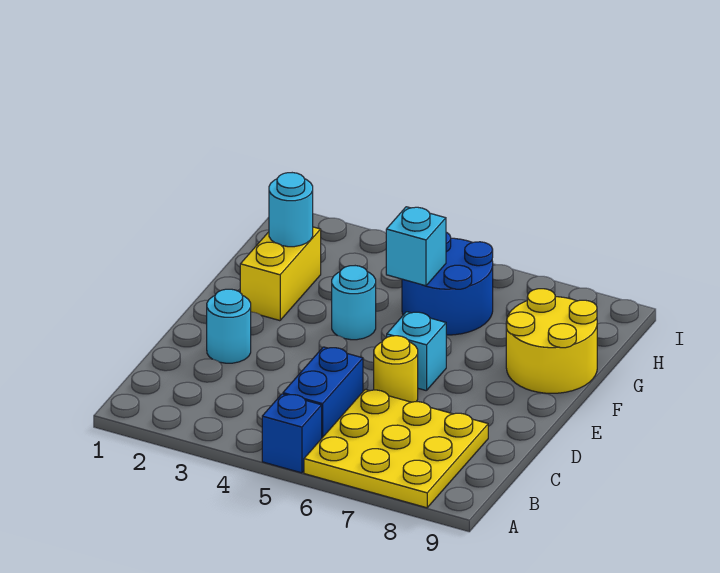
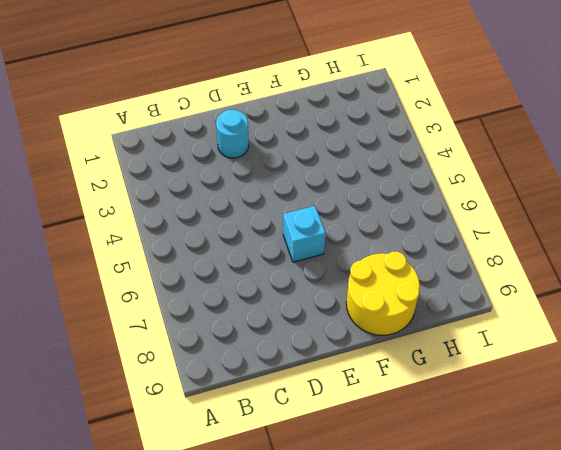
none -> blue 1x1 brick [262,394,322,473]
none -> yellow 3x3 plate [304,389,488,508]
none -> blue 1x2 brick [283,347,363,438]

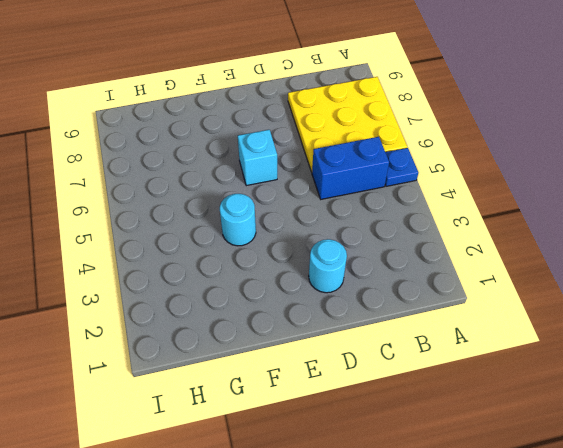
blue 1x1 plate [385,148,418,186] -> blue 1x1 brick [262,394,322,473]
none -> yellow 1x1 round brick [374,336,418,402]
none -> yellow 1x2 brick [240,227,321,321]
none -> yellow 2x2 round brick [506,289,597,393]

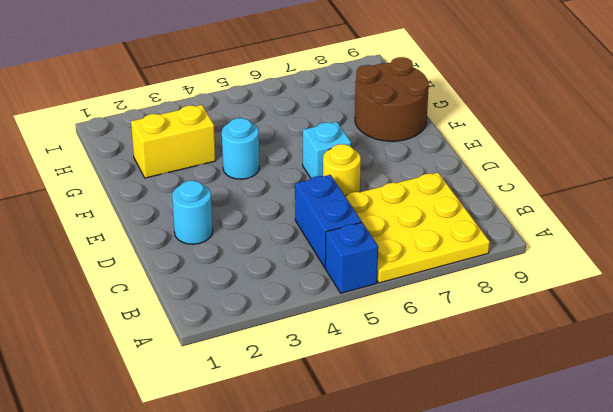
brown 2x2 round brick [355,57,429,141] -> yellow 2x2 round brick [506,289,597,393]
yellow 1x2 brick [131,105,216,178] -> yellow 1x2 brick turned to [240,227,321,321]
none -> blue 2x2 round brick [402,232,493,335]
none -> cyan 1x1 round brick [269,173,313,247]
none -> cyan 1x1 brick [386,207,446,286]

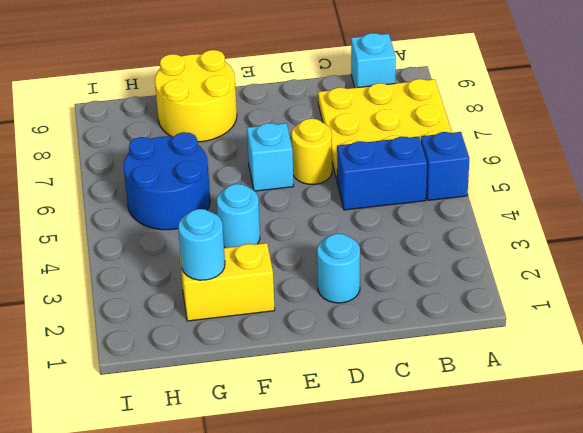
cyan 1x1 brick [351,33,396,88] -> cyan 1x1 brick moved to [386,207,446,286]

